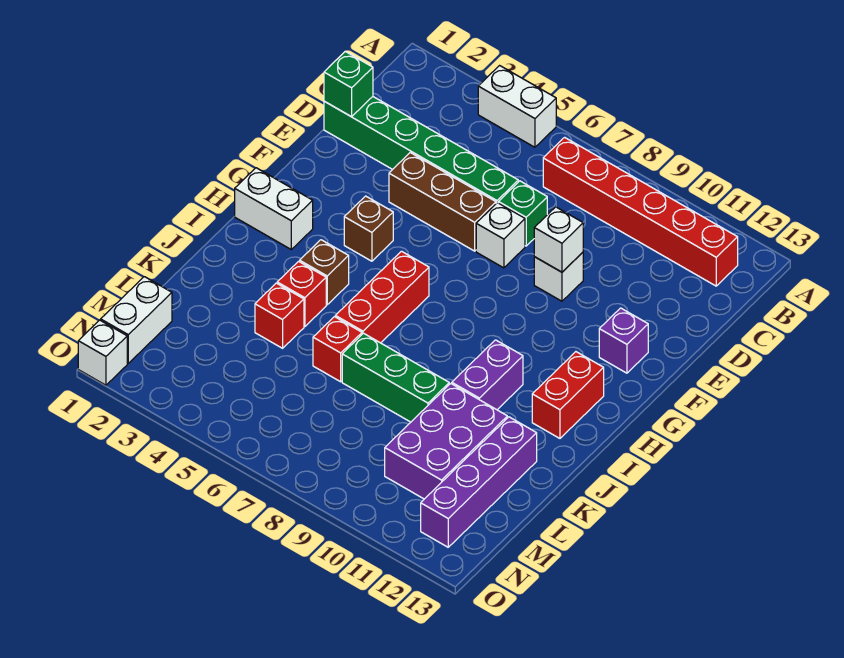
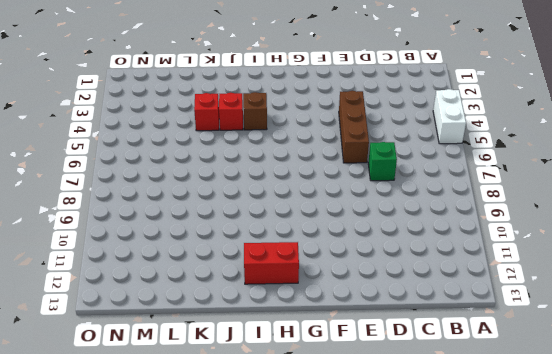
none -> red 1x6 brick [543,137,738,286]
none -> green 1x6 brick [324,97,518,203]
none -> white 1x1 brick [476,203,525,268]

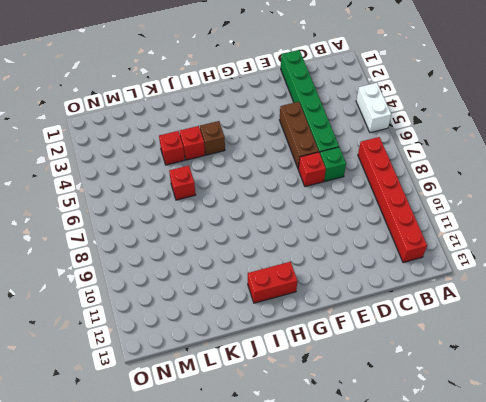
red 1x1 brick [298,152,326,187] -> white 1x1 brick [476,203,525,268]
none -> white 1x1 brick [534,252,583,301]
none -> purple 1x1 brick [599,308,648,373]
none -> brown 1x1 brick [344,196,393,261]

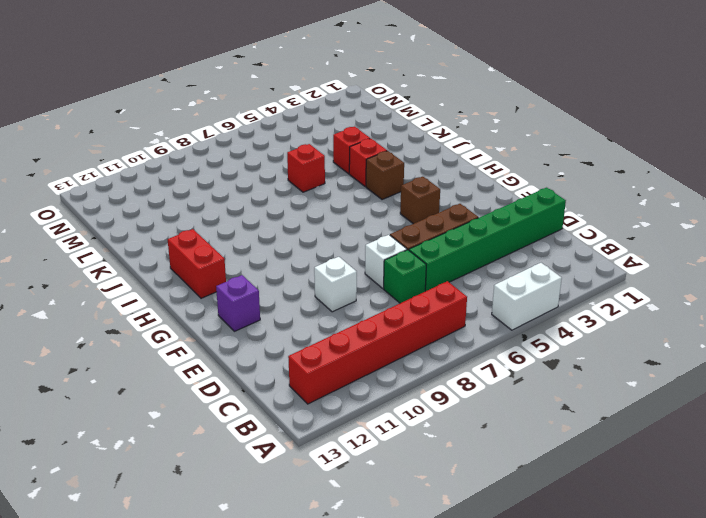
none -> white 1x2 brick [235,168,313,249]
none -> red 1x3 brick [335,251,429,343]
none -> purple 1x2 brick [452,340,523,410]

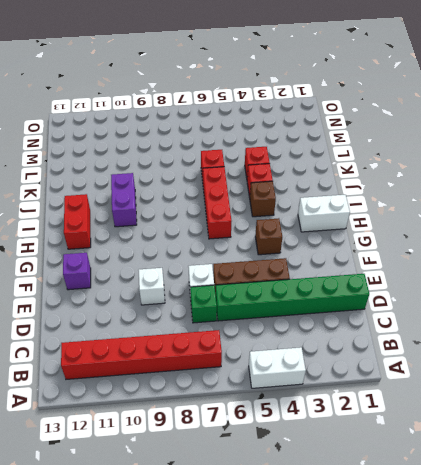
none -> green 1x3 brick [342,333,449,422]
none -> purple 2x3 brick [385,384,507,499]
none -> purple 1x4 brick [421,417,537,547]

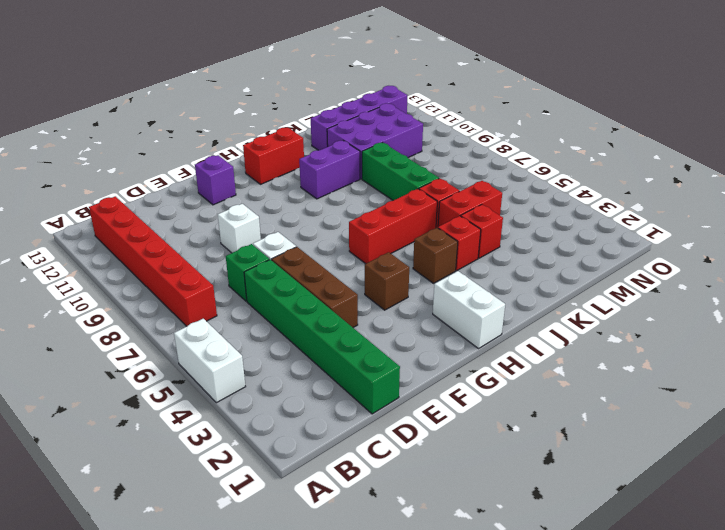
red 1x2 brick [438,181,502,227] -> none
none -> white 1x2 brick [101,277,172,363]
none -> white 1x1 brick [78,320,127,385]
none -> green 1x1 brick [324,51,373,117]

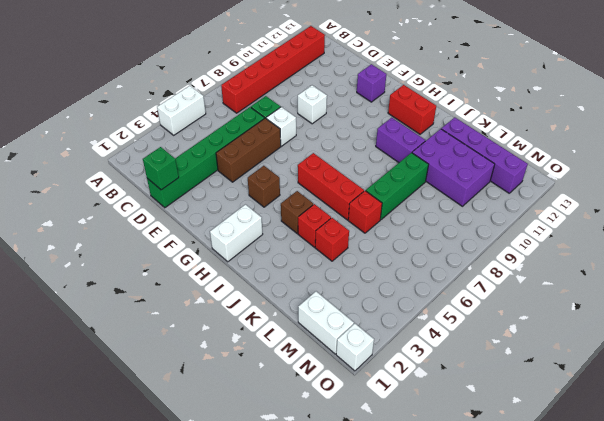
none -> white 1x1 brick [534,207,583,272]

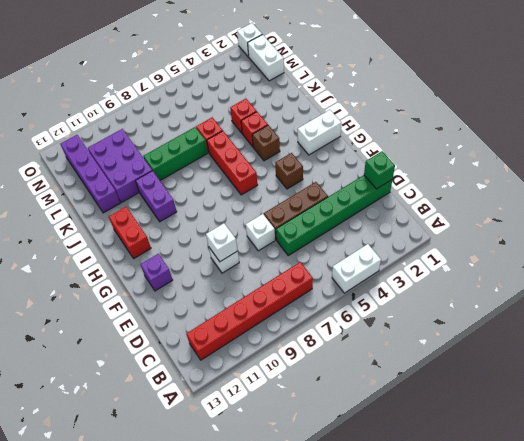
none -> green 1x1 brick [499,181,547,246]

